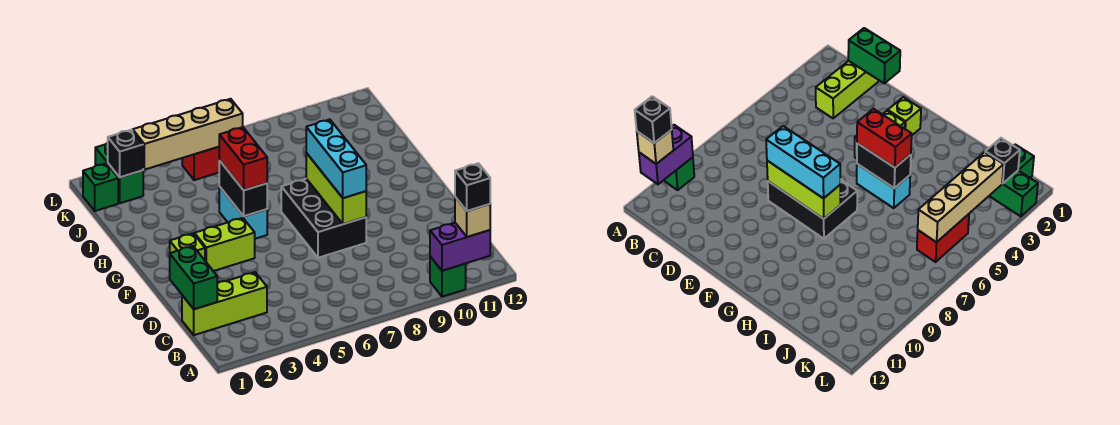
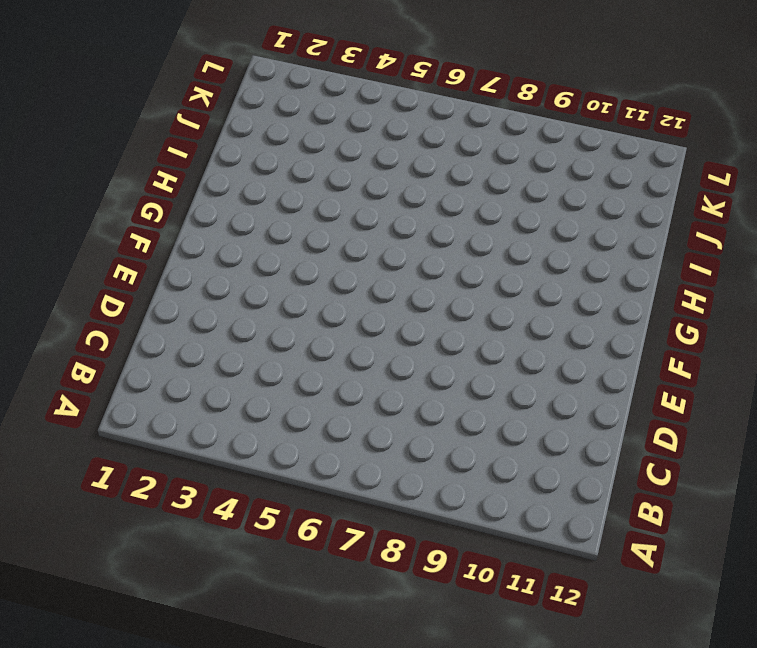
none -> green 1x1 brick [430,257,466,297]
none -> lime 1x3 brick [182,272,267,335]
none -> black 2x3 brick [281,179,366,258]

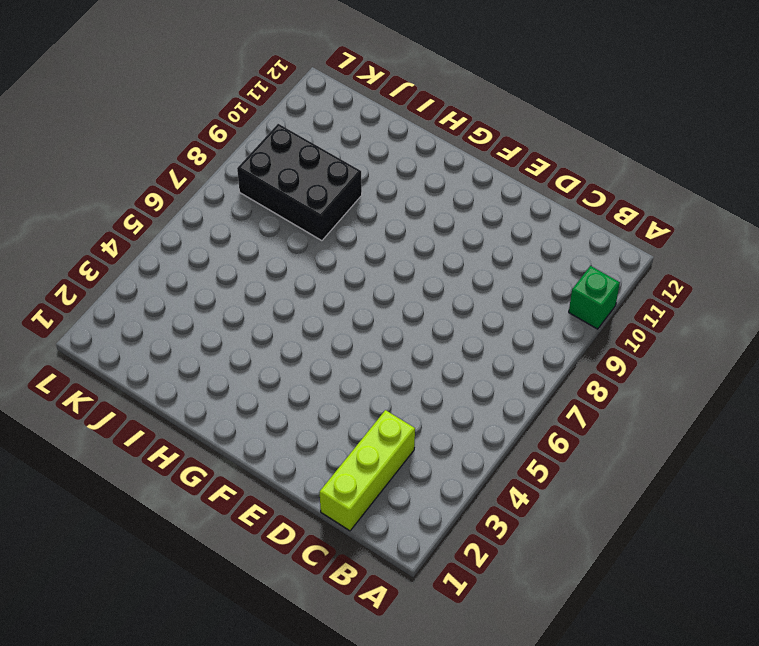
black 2x3 brick [237,124,362,241] -> black 2x3 brick moved to [281,179,366,258]
none -> lime 1x1 brick [170,233,205,260]
none -> lime 1x2 brick [194,218,255,271]
none -> cyan 1x2 brick [219,187,267,239]

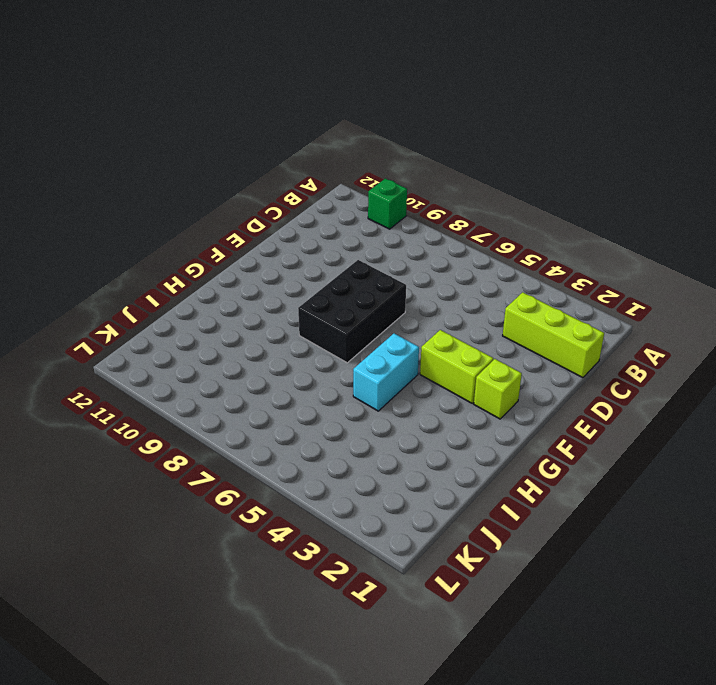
none -> green 1x1 brick [83,163,118,211]
none -> green 1x2 brick [95,143,143,203]
none -> red 1x2 brick [182,147,219,180]

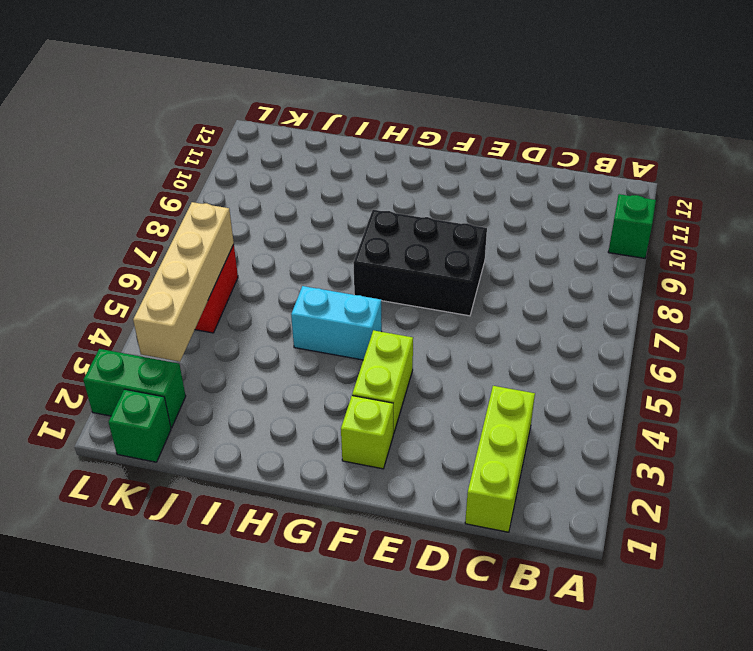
none -> purple 1x2 brick [430,223,490,271]
none -> green 1x2 brick [170,246,217,309]
none -> lime 1x3 brick [306,153,366,224]

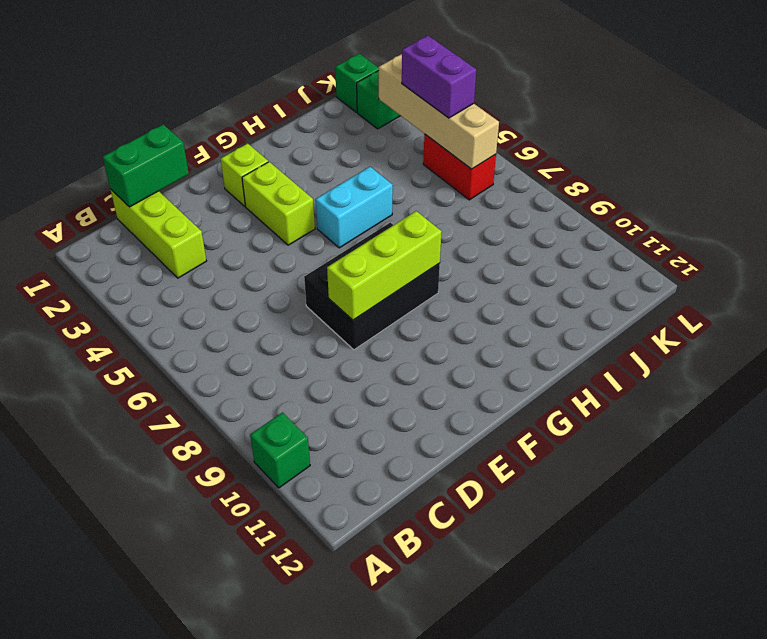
purple 1x2 brick [402,36,476,118] -> purple 1x2 brick moved to [430,223,490,271]
none -> black 1x2 brick [219,161,267,216]
none -> black 1x1 brick [108,130,143,177]
none -> tan 1x1 brick [455,197,490,237]

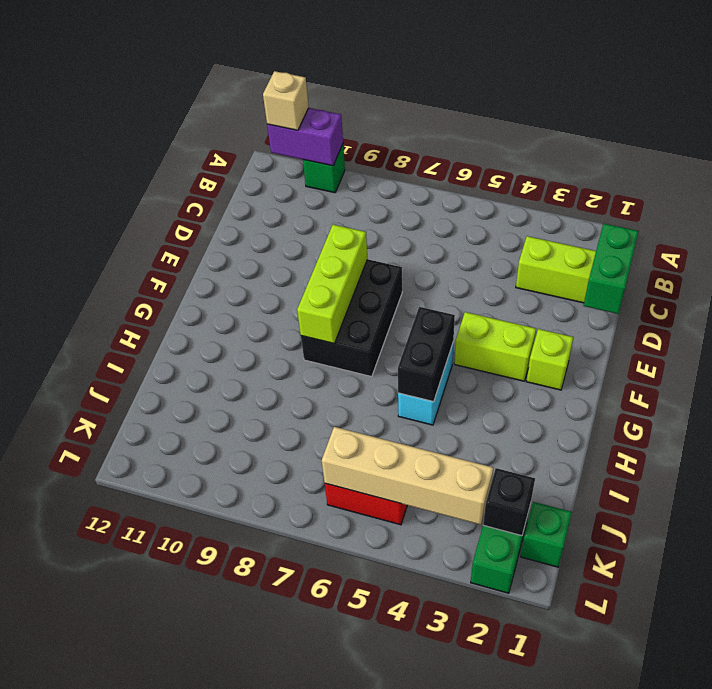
none -> cyan 1x3 brick [306,119,366,198]
none -> red 1x2 brick [219,127,267,190]
none -> black 1x1 brick [455,163,490,211]

